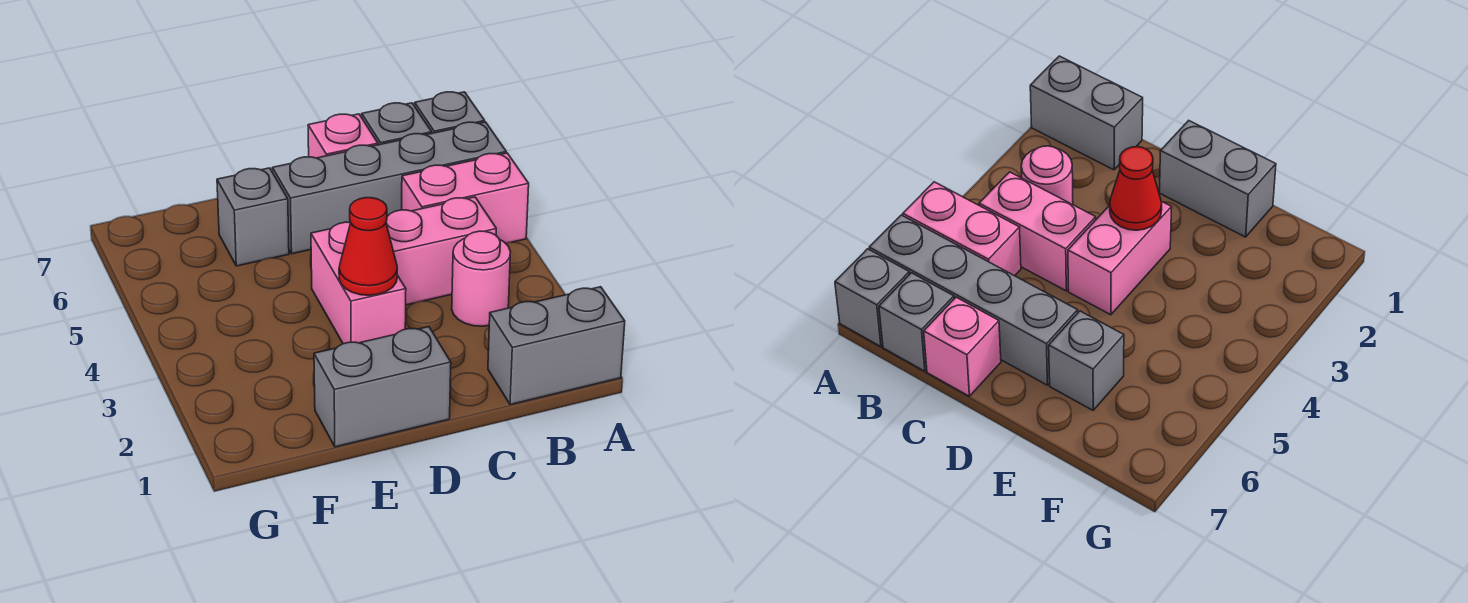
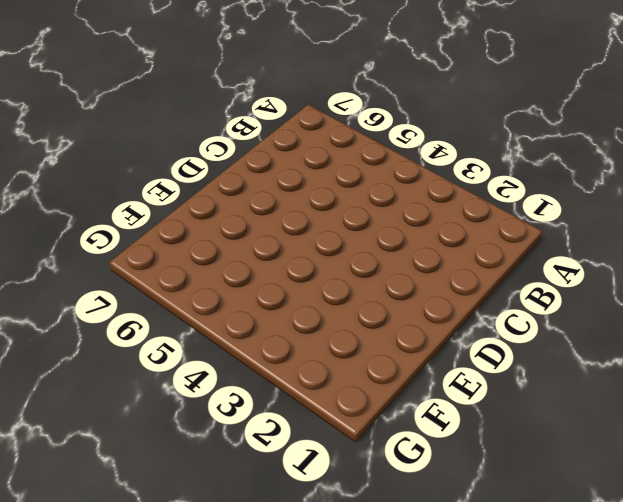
none -> grey 1x2 brick [488,287,625,405]
none -> pink 1x2 brick [402,153,529,243]
none -> grey 1x4 brick [272,122,506,254]

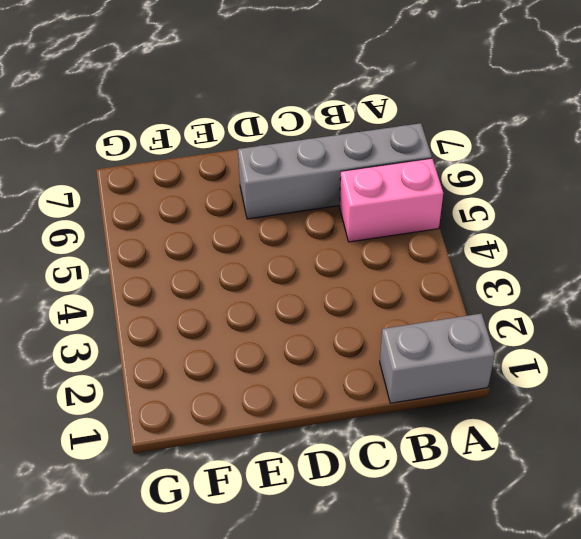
none -> grey 1x1 brick [415,92,485,133]
none -> pink 1x1 round brick [452,231,510,326]
none -> pink 1x2 brick [386,197,496,305]

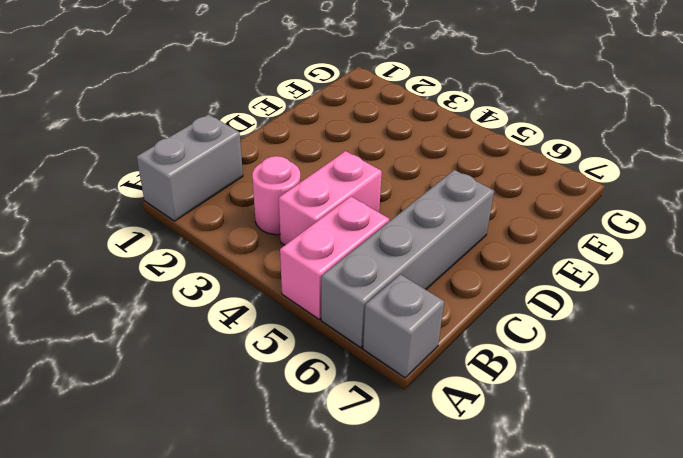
none -> grey 1x1 brick [362,103,432,145]
none -> pink 1x1 brick [308,114,378,158]
none -> grey 1x2 brick [314,327,451,447]

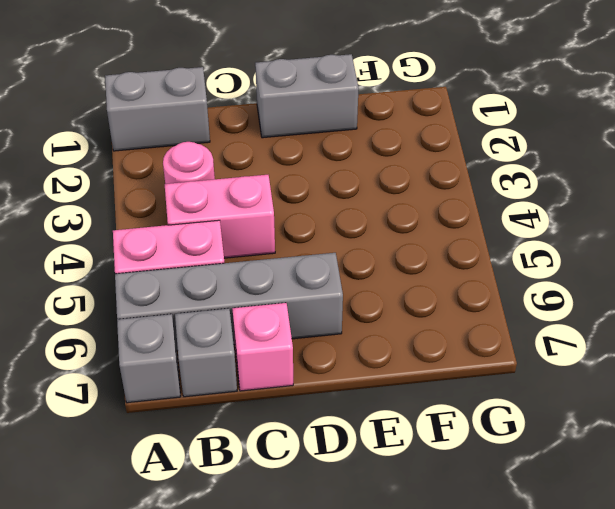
none -> pink 1x2 brick [311,222,406,344]
none -> grey 1x1 brick [217,168,289,266]
none -> red 1x1 cone [339,198,397,295]

